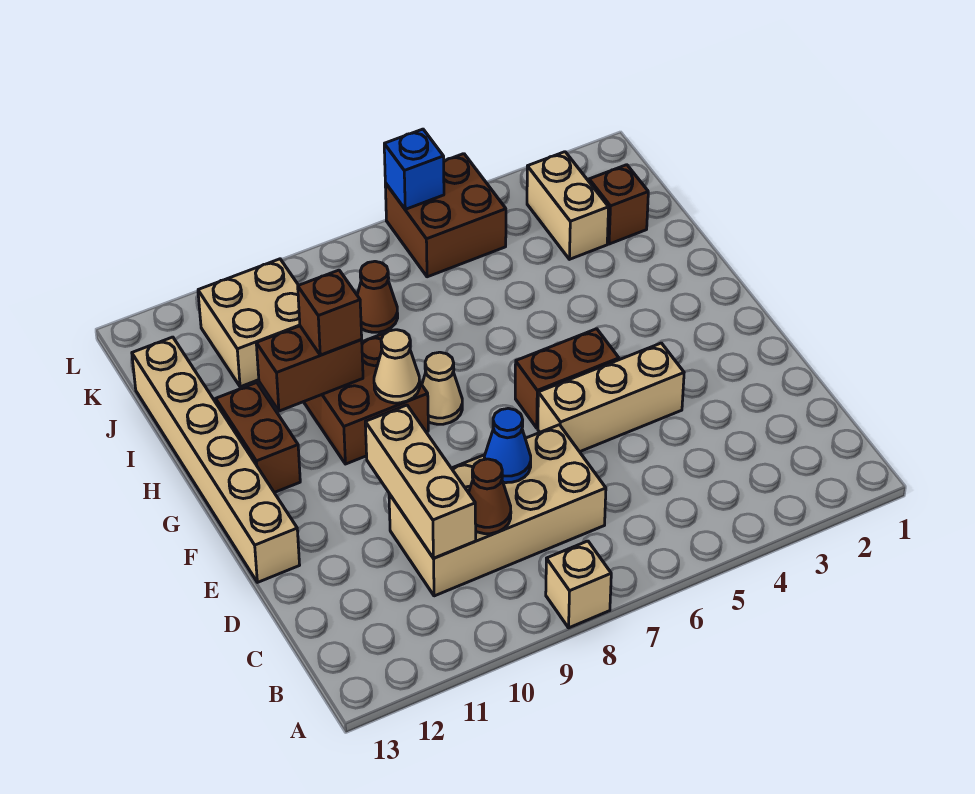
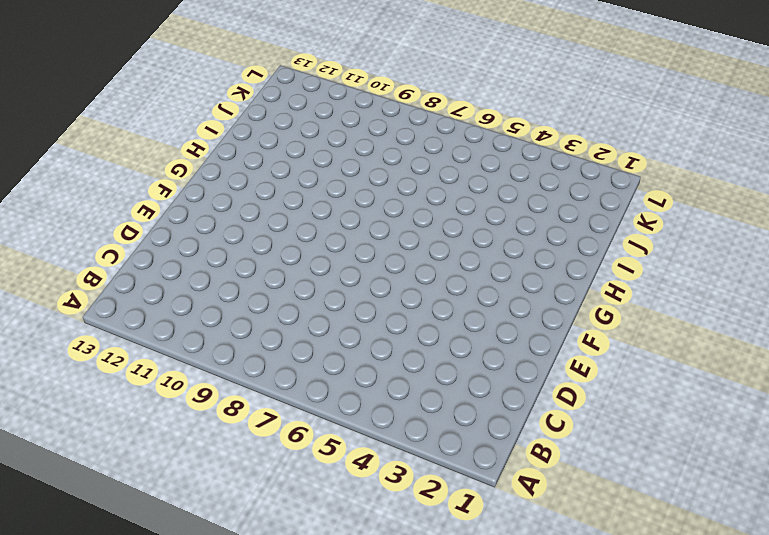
none -> tan 1x1 brick [546,541,611,628]
none -> tan 2x4 brick [389,425,606,596]
none -> tan 1x3 brick [538,343,684,452]

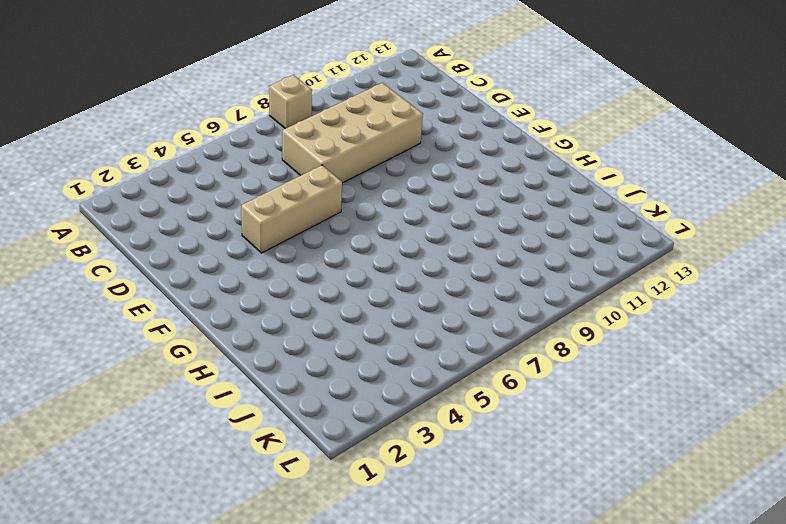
none -> tan 1x6 brick [132,337,300,582]
none -> brown 1x2 brick [515,329,619,428]
none -> tan 1x1 cone [422,352,462,424]

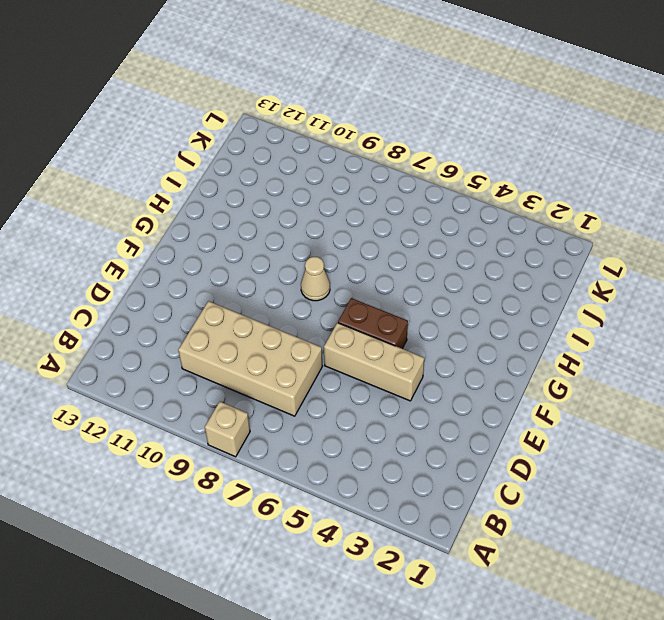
none -> tan 1x6 brick [132,337,300,582]
none -> brown 2x2 brick [304,333,428,464]
none -> brown 1x2 brick [216,383,300,493]

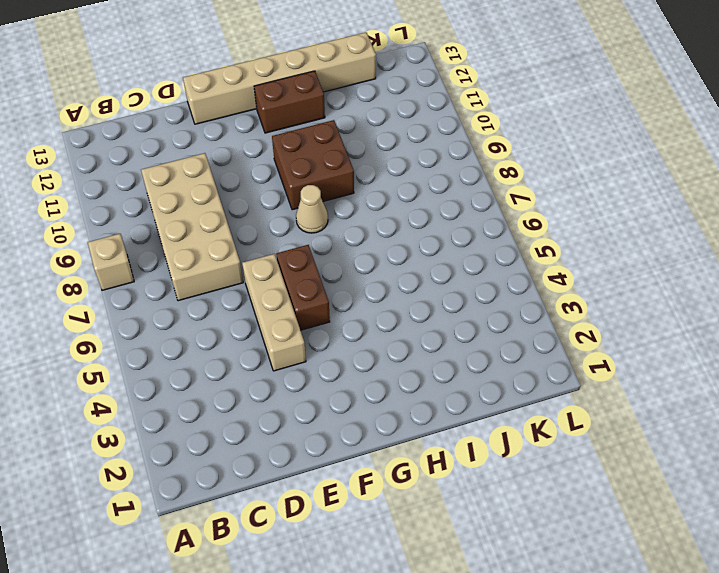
none -> brown 1x1 brick [589,165,648,244]
none -> tan 1x2 brick [527,152,609,259]
none -> brown 1x1 cone [357,261,398,332]

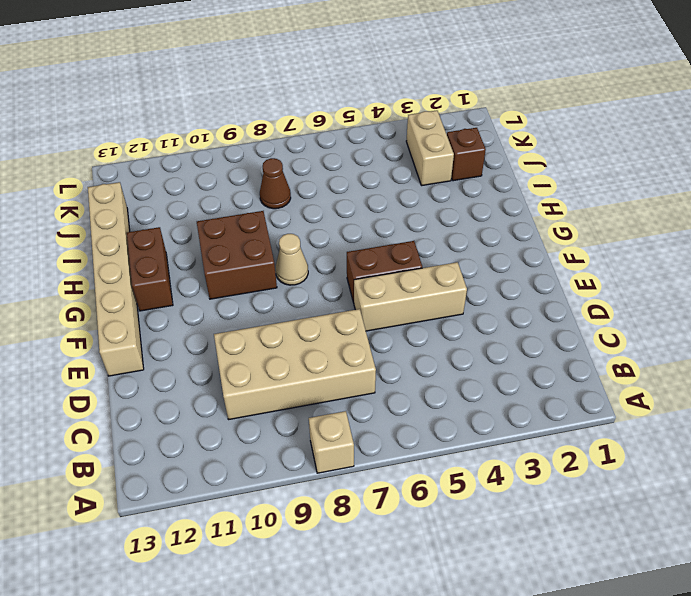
none -> tan 2x2 brick [198,259,300,387]
none -> brown 2x2 brick [385,154,506,277]
none -> brown 1x1 cone [469,459,511,534]

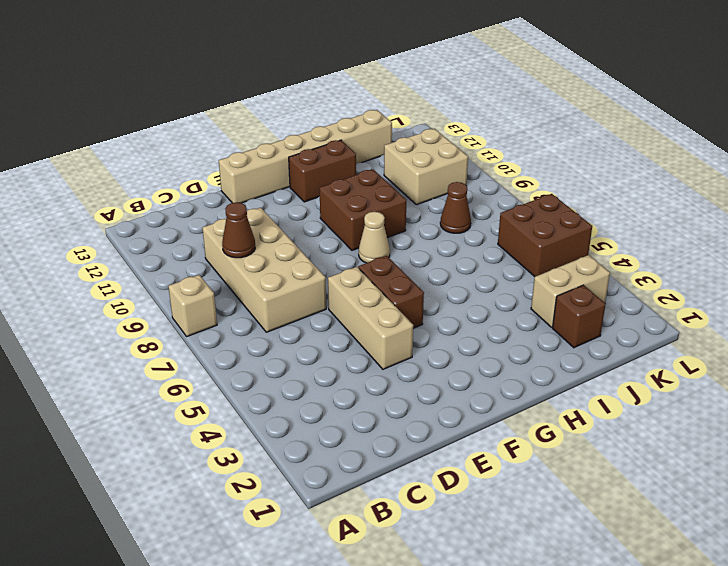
none -> tan 1x3 brick [365,405,476,558]
none -> blue 1x1 cone [484,408,531,483]
none -> tan 1x1 cone [374,330,420,403]

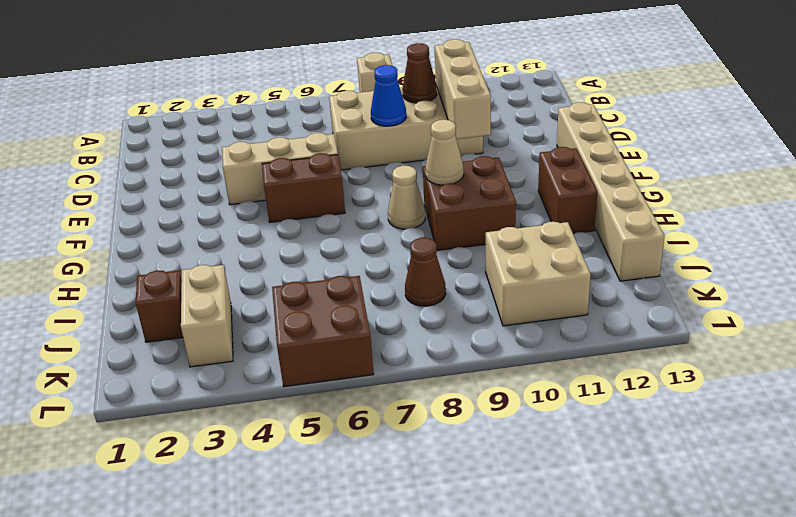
none -> brown 1x2 brick [256,326,363,411]
none -> blue 1x1 brick [384,129,444,209]
none -> brown 1x1 brick [298,270,362,355]

